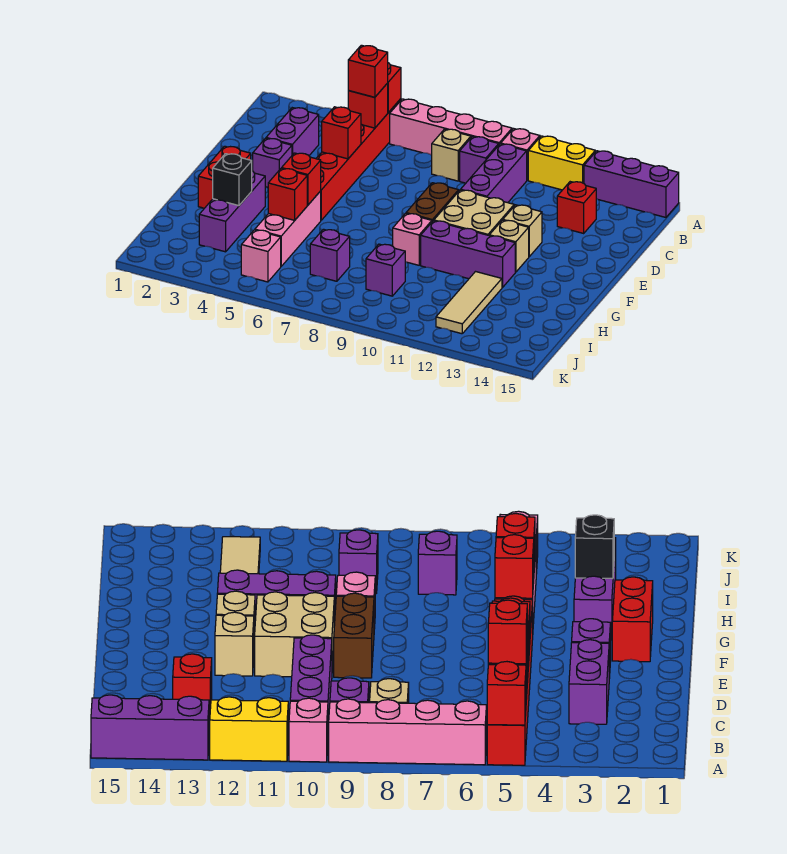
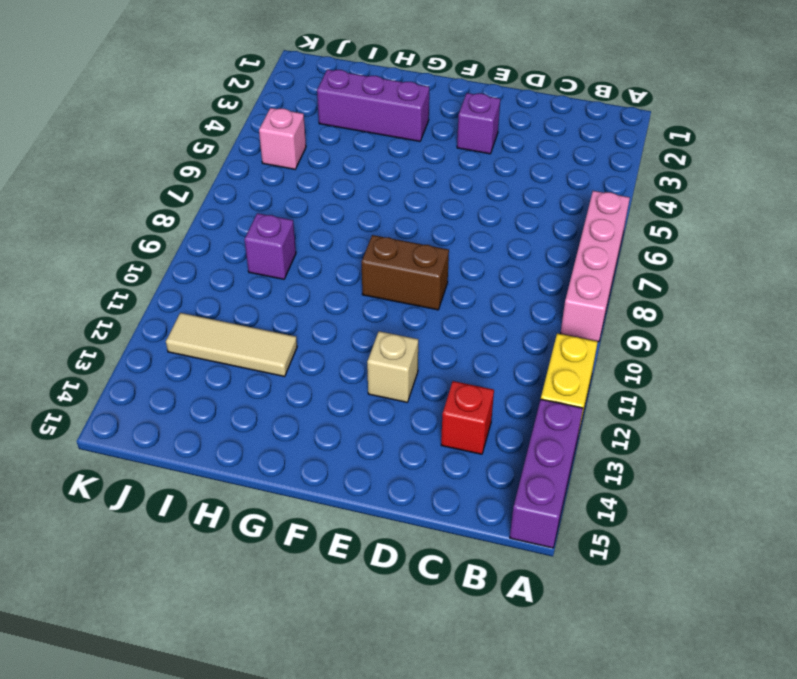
none -> red 1x6 brick [316,99,401,220]
none -> pink 1x1 brick [501,129,540,180]
none -> tan 1x1 brick [432,129,471,181]
none -> purple 1x1 brick [460,137,499,183]

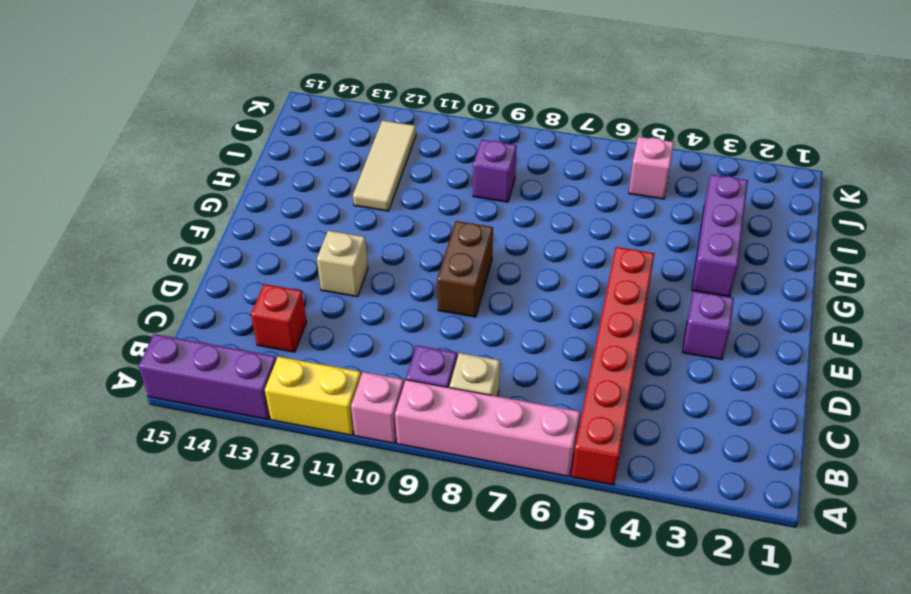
none -> purple 1x3 brick [461,144,527,203]
none -> purple 1x2 brick [266,108,319,156]
none -> tan 2x2 brick [434,190,514,235]
none -> red 1x2 brick [198,146,251,208]

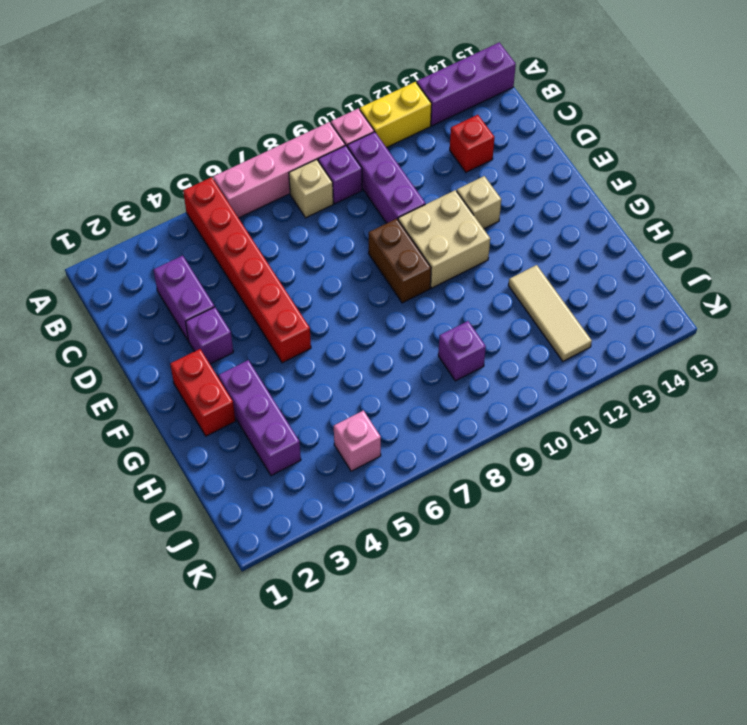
none -> tan 1x1 brick [489,220,529,272]
none -> pink 1x3 brick [255,191,321,266]
none -> pink 1x1 brick [393,213,432,265]
none -> purple 1x3 brick [421,221,515,288]

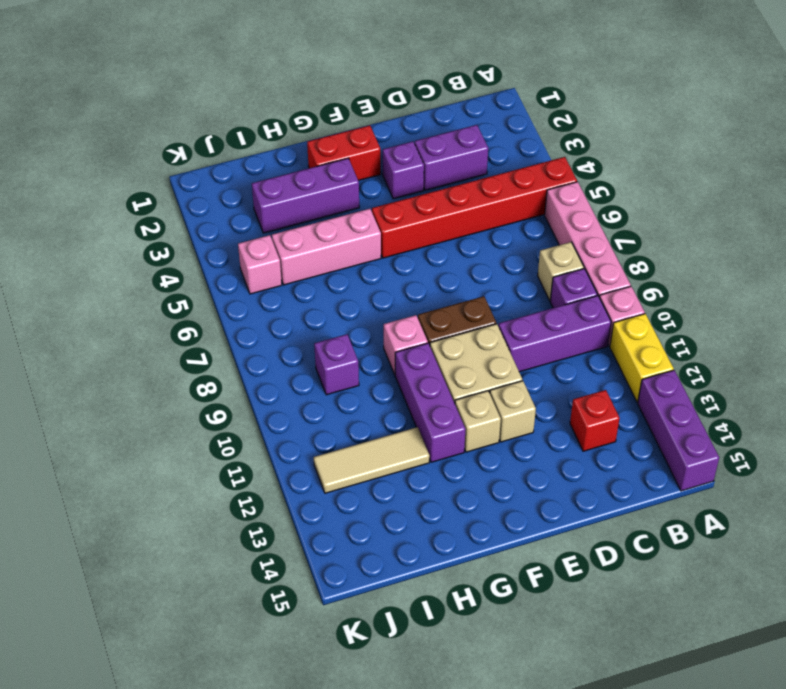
none -> purple 1x1 brick [310,229,350,281]
none -> red 1x1 brick [388,63,401,112]
none -> red 1x1 brick [348,83,388,128]
none -> red 1x1 brick [322,107,361,159]

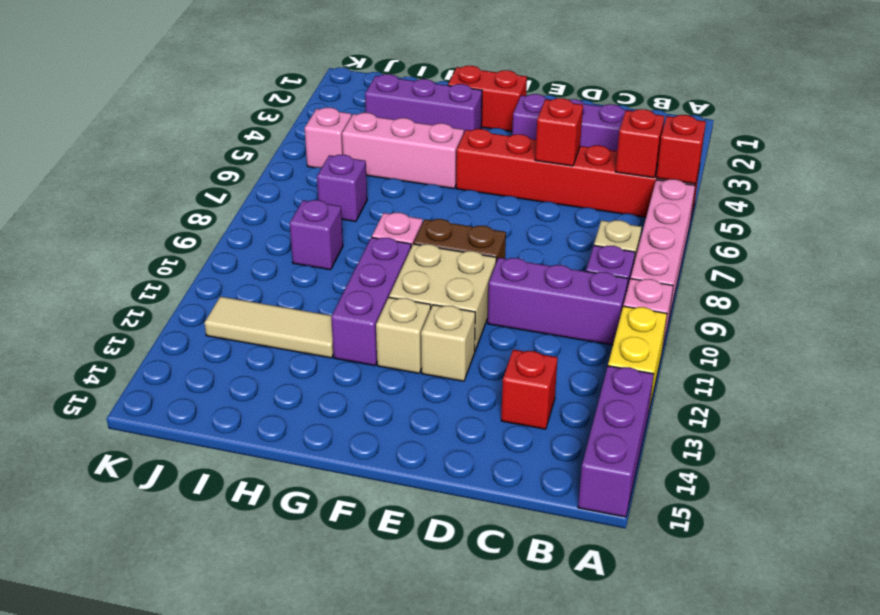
none -> red 1x1 brick [282,153,321,205]
none -> black 1x1 brick [213,154,252,206]
none -> red 1x1 brick [268,168,307,220]
none -> red 1x1 brick [348,45,388,97]

